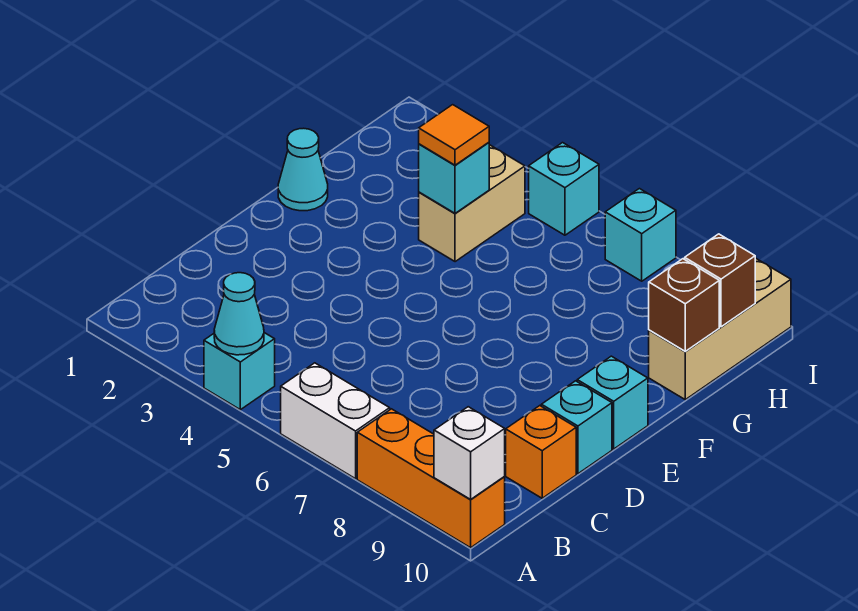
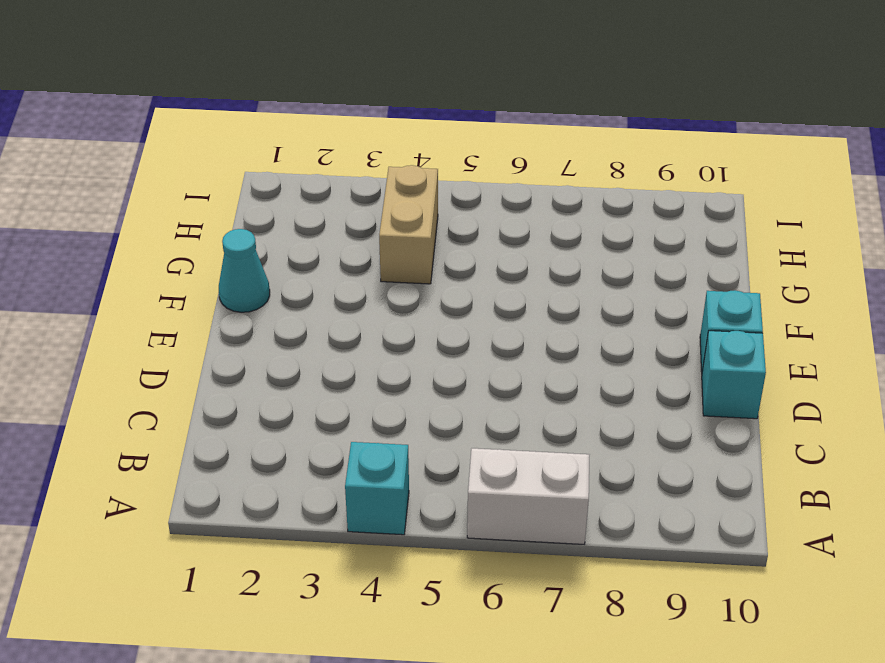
none -> orange 1x3 brick [357,409,505,548]
none -> orange 1x1 brick [506,406,576,498]
none -> tan 1x3 brick [649,258,791,400]

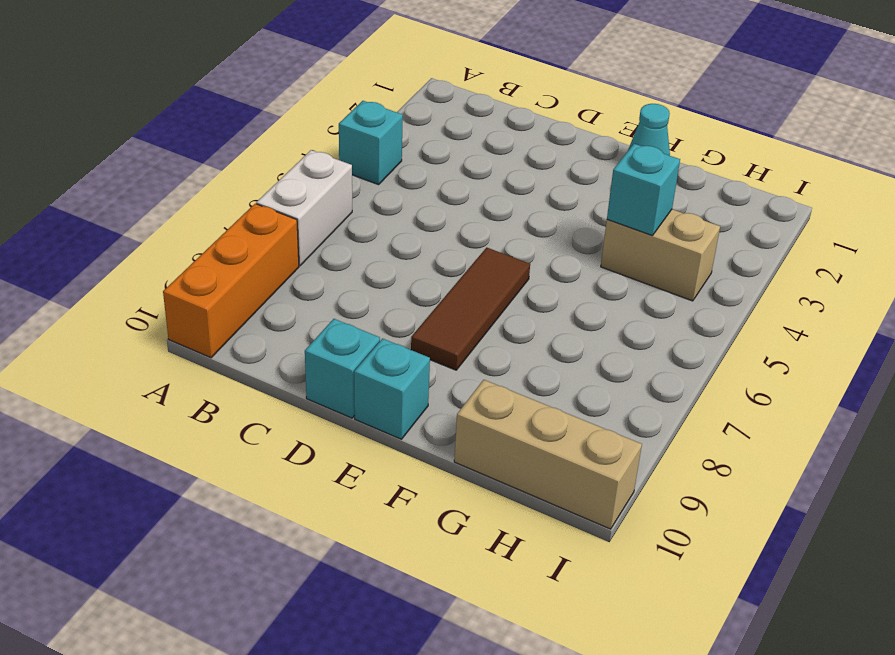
brown 1x3 tile [411,248,530,370] -> none
none -> orange 1x1 brick [506,406,576,498]
none -> cyan 1x1 brick [529,143,599,235]
none -> cyan 1x1 brick [605,189,676,281]

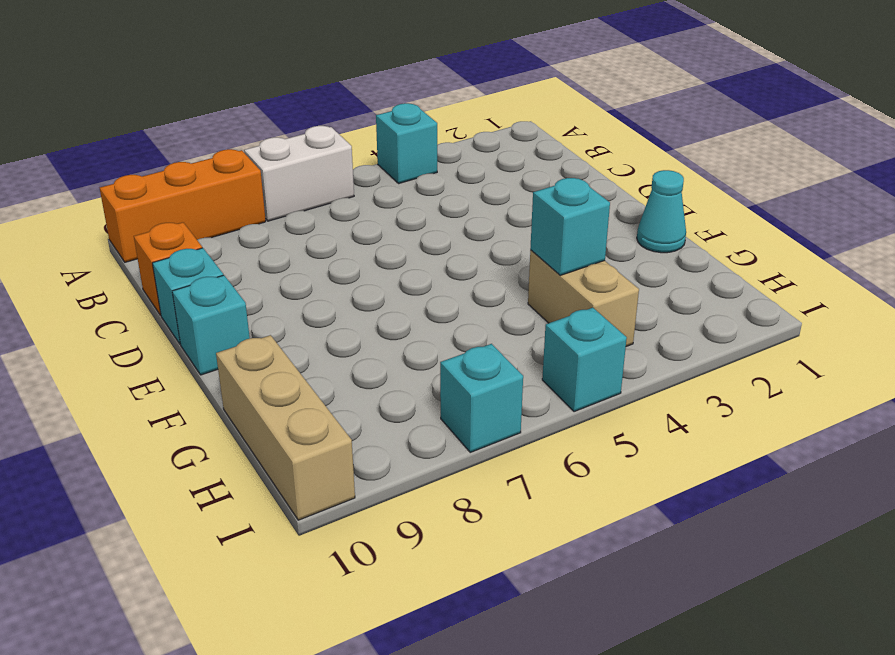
none -> cyan 1x1 cone [214,273,264,355]
none -> white 1x1 brick [434,407,505,499]
none -> brown 1x1 brick [649,259,719,352]

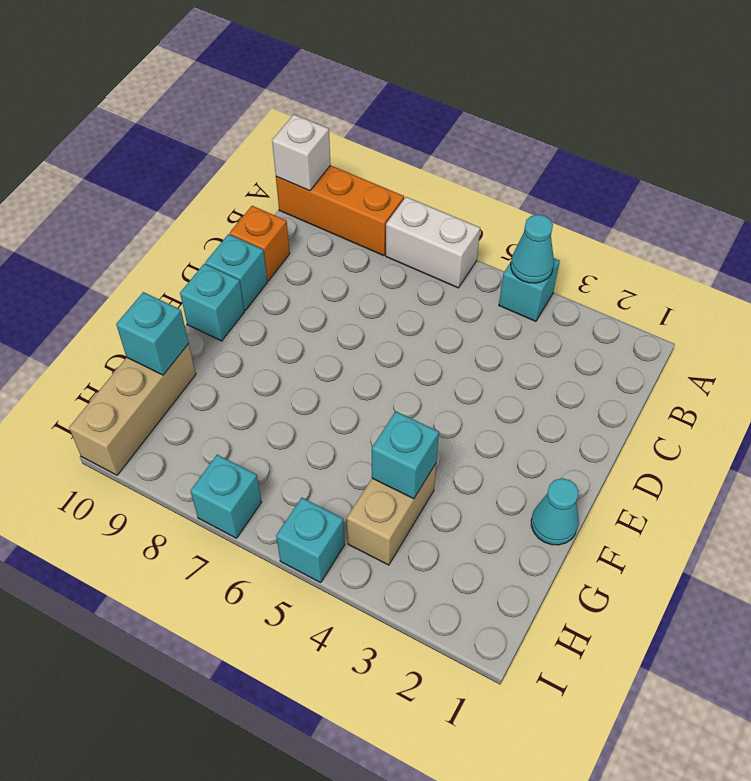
cyan 1x1 brick [116,292,189,375] -> brown 1x1 brick [649,259,719,352]
none -> brown 1x1 brick [685,234,755,327]
none -> orange 1x1 tile [419,105,489,165]

